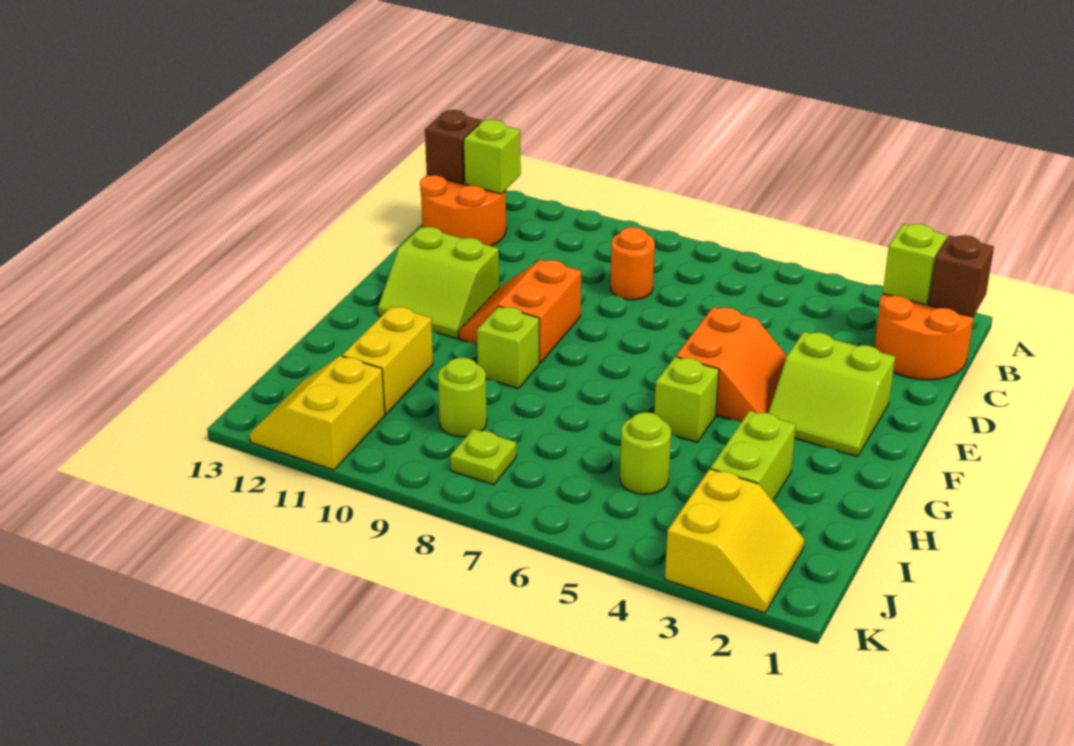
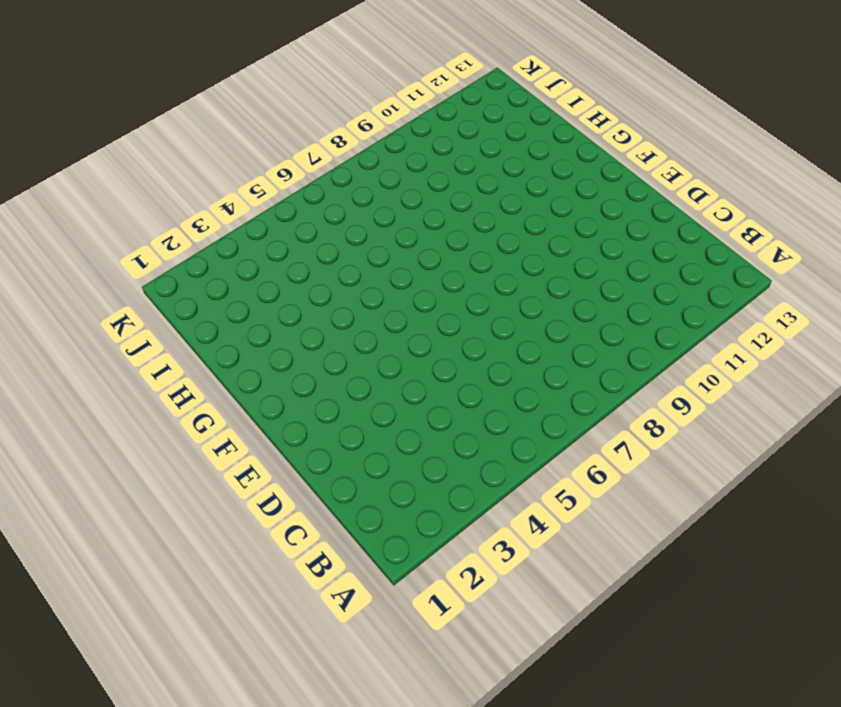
none -> orange 2x2 round brick [874,294,974,380]
none -> orange 2x2 round brick [420,175,506,246]
none -> orange 1x1 round brick [610,227,655,300]

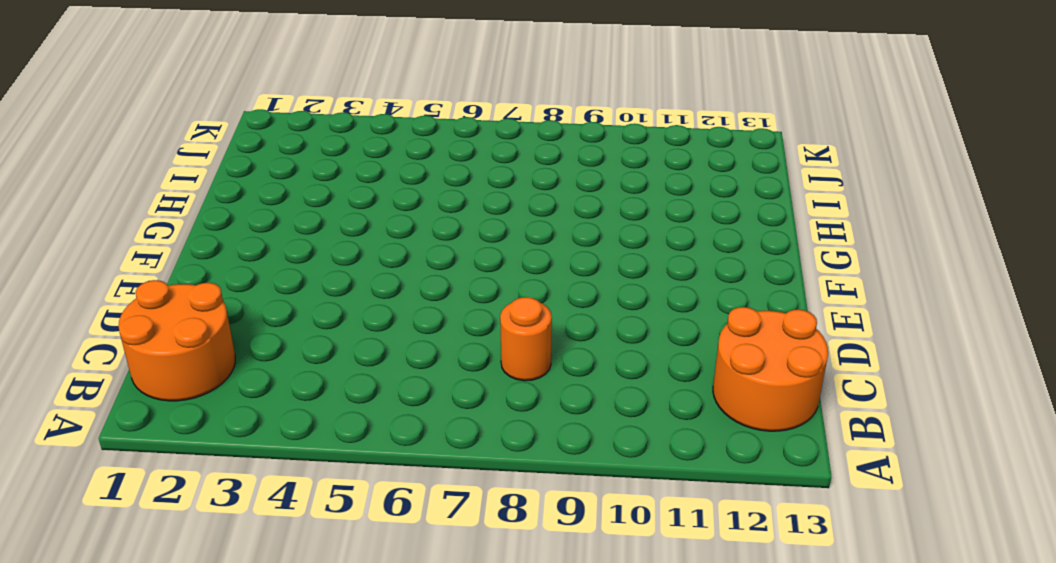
none -> lime 2x2 slope [768,332,895,457]
none -> orange 2x2 slope [676,307,787,422]
none -> orange 2x2 slope [459,260,581,363]

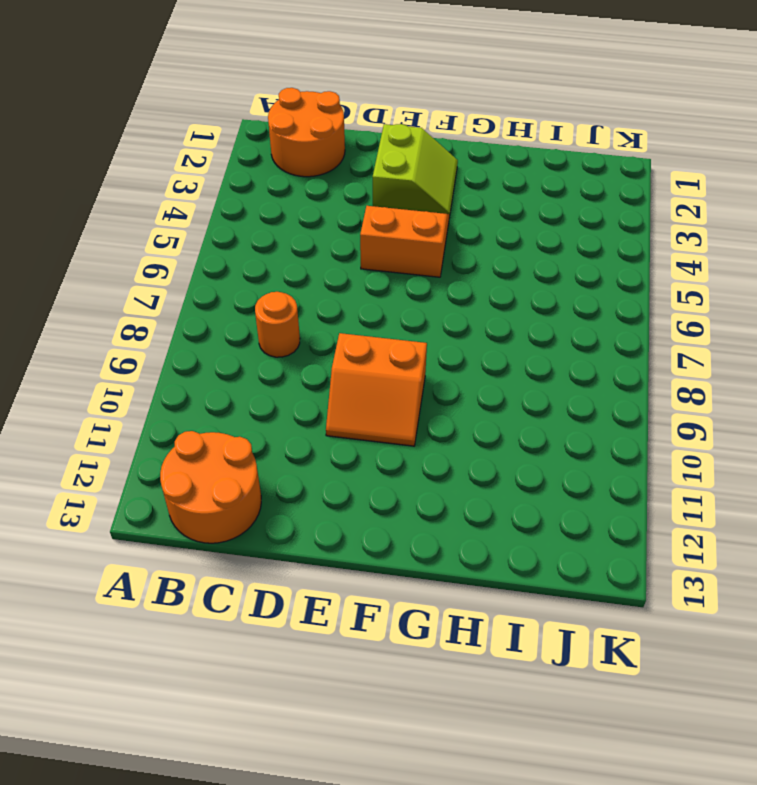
none -> lime 2x2 slope [378,227,499,339]
none -> lime 1x1 brick [654,357,719,442]
none -> lime 1x1 brick [477,306,539,388]

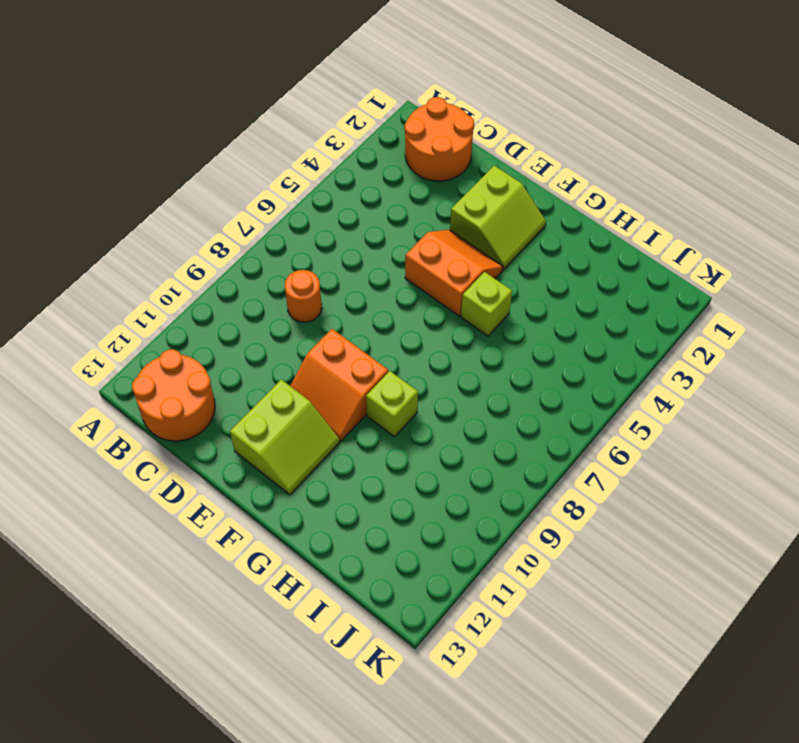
none -> lime 1x2 brick [711,411,796,501]
none -> yellow 1x2 brick [342,306,433,414]
none -> lime 1x1 round brick [620,412,671,494]

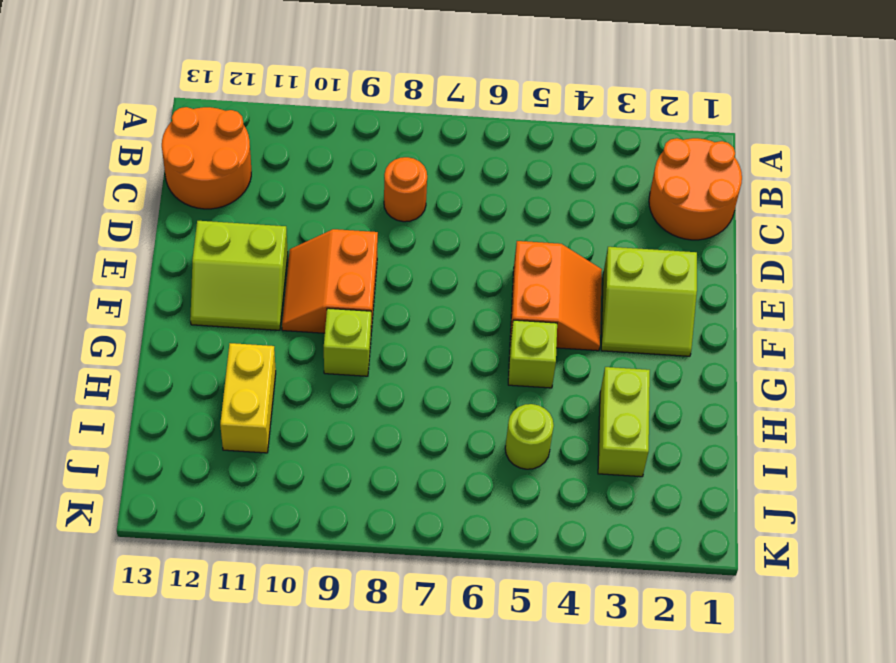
none -> lime 1x1 round brick [438,358,487,437]
none -> yellow 2x2 slope [665,469,804,613]
none -> lime 1x1 plate [450,429,516,485]

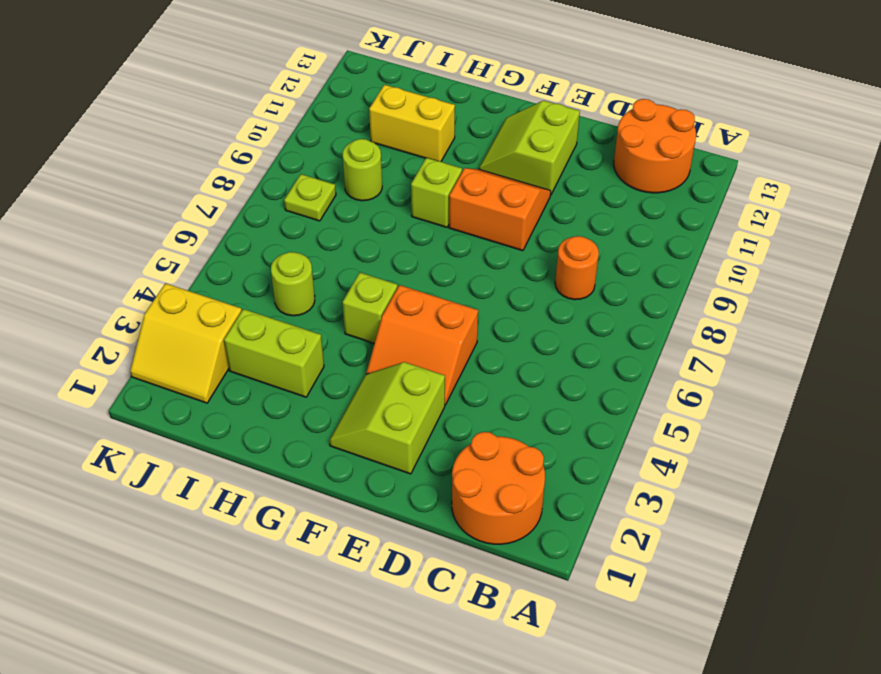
none -> yellow 2x2 slope [250,356,385,470]
none -> brown 1x1 brick [929,235,994,317]
none -> lime 1x1 brick [883,224,947,305]

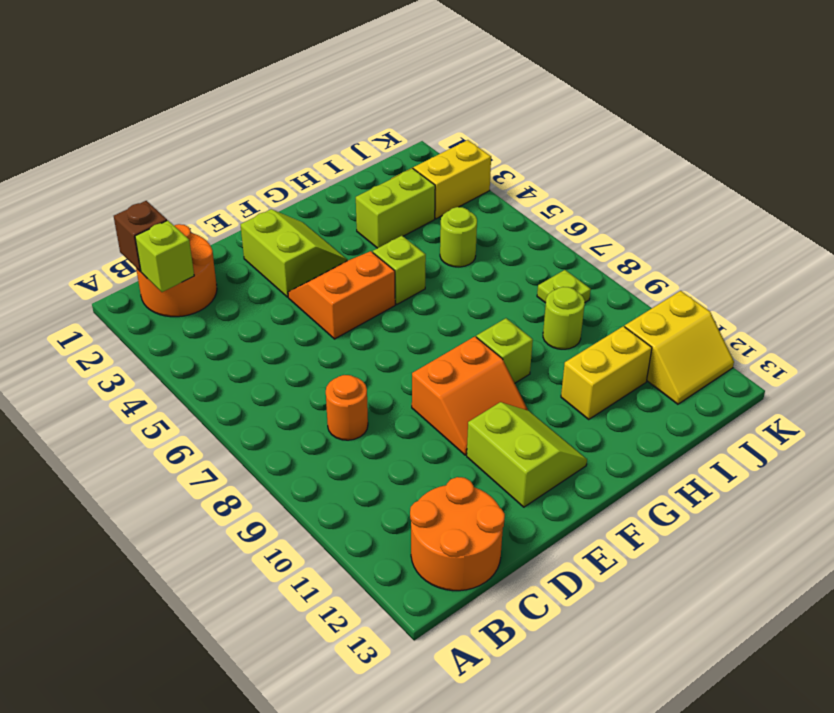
none -> lime 1x1 brick [464,120,521,194]
none -> brown 1x1 brick [425,110,482,184]

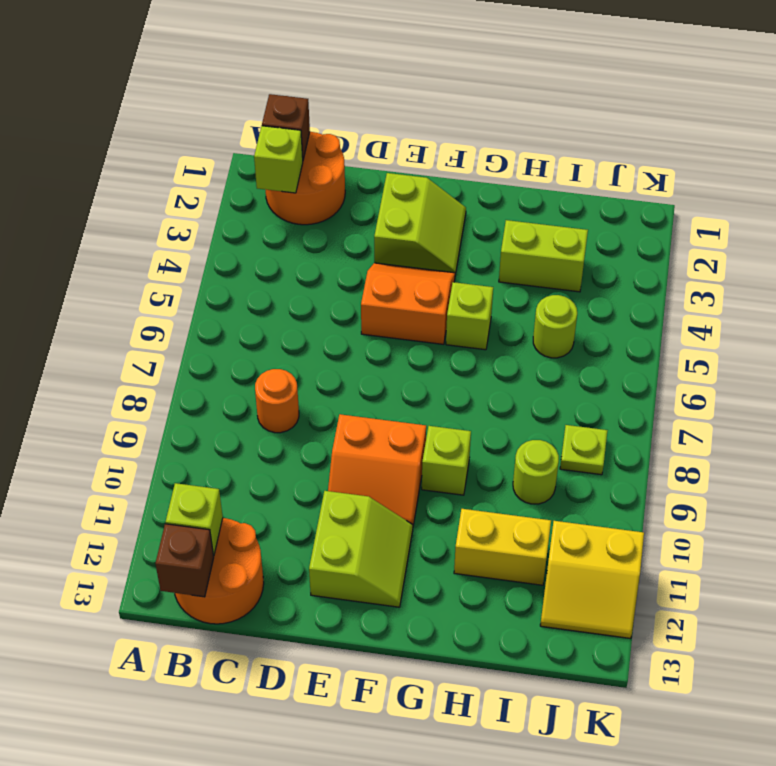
none -> yellow 2x2 slope [665,469,804,613]

